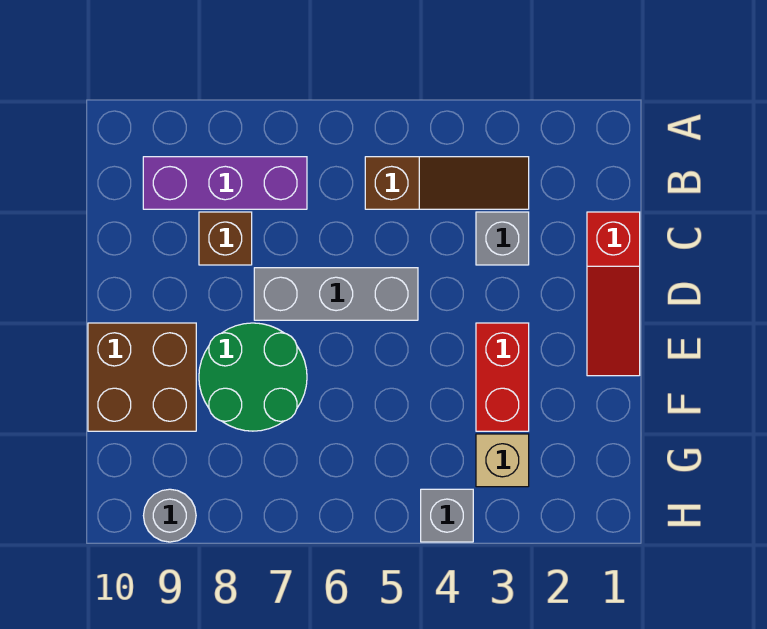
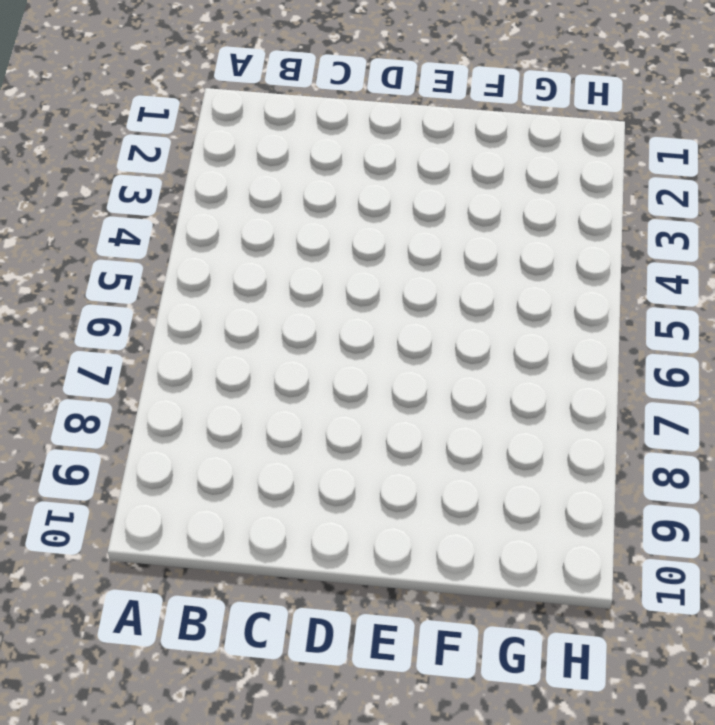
none -> brown 1x3 slope [365,157,529,209]
none -> purple 1x3 brick [143,157,307,209]
none -> red 1x3 slope [587,212,640,376]

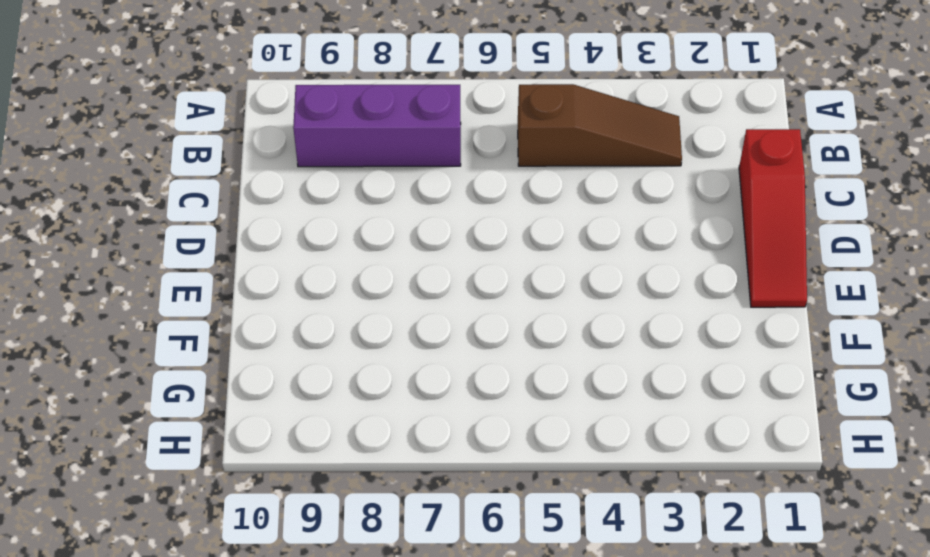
none -> grey 1x1 brick [476,212,529,265]
none -> brown 1x1 brick [199,212,252,265]
none -> grey 1x3 brick [254,268,418,320]

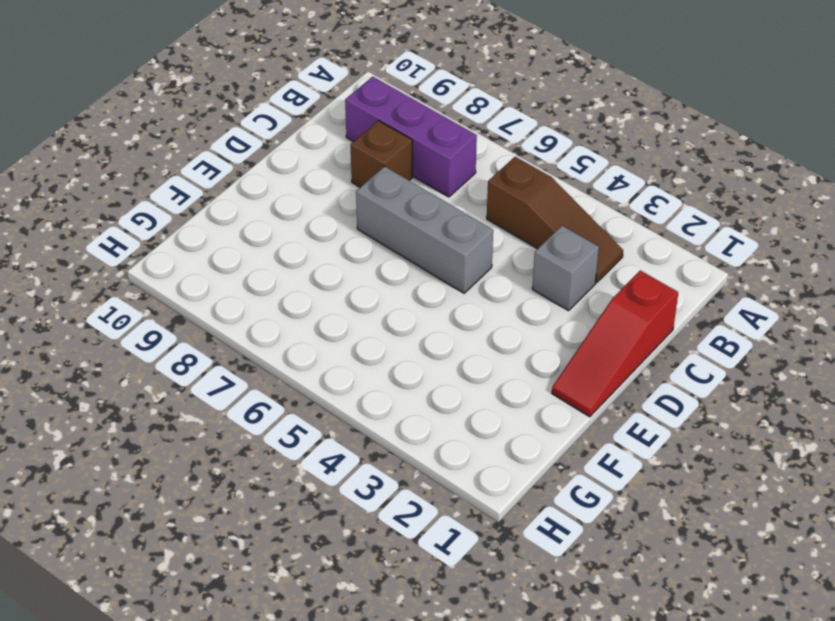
none -> red 1x2 brick [476,323,529,431]
none -> green 2x2 round brick [199,323,307,431]
none -> brown 2x2 brick [88,323,196,431]

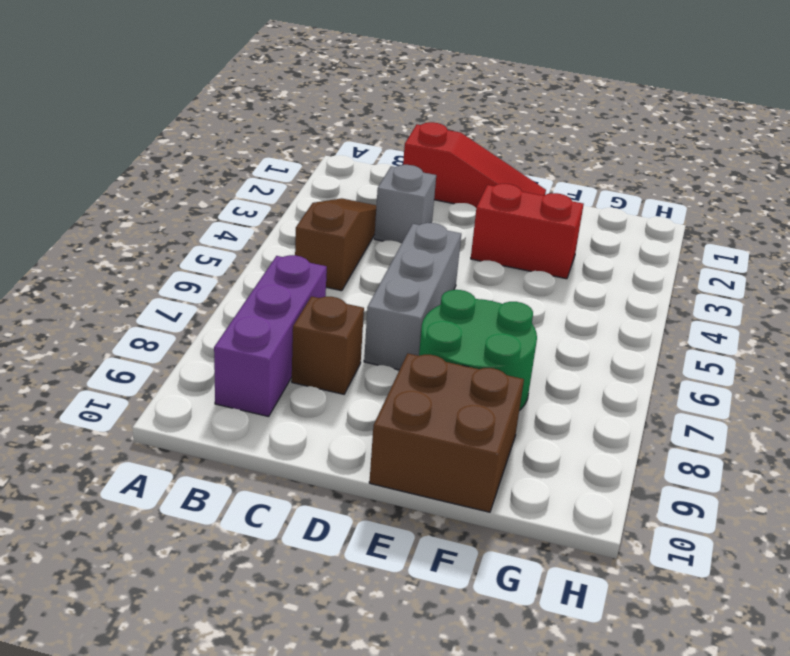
none -> tan 1x1 brick [476,434,529,487]
none -> grey 1x1 brick [421,489,473,542]
none -> grey 1x1 round brick [143,489,196,542]

